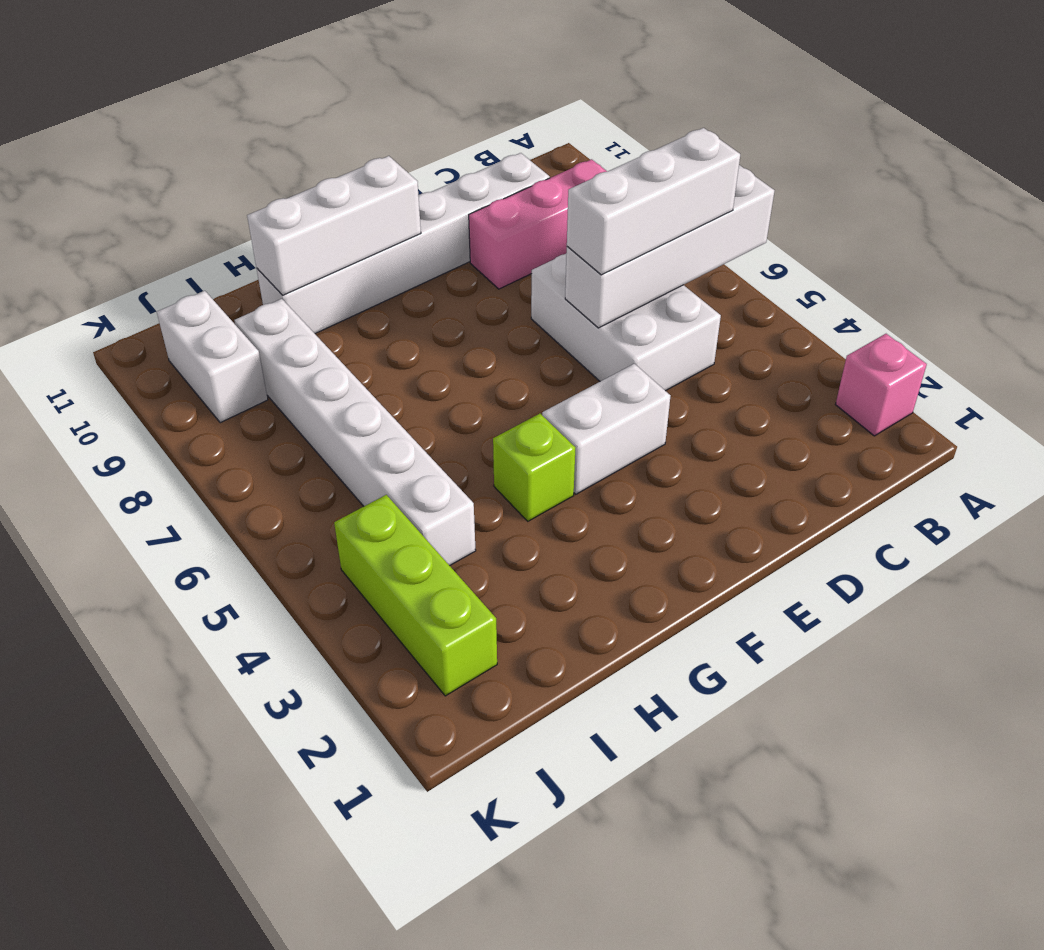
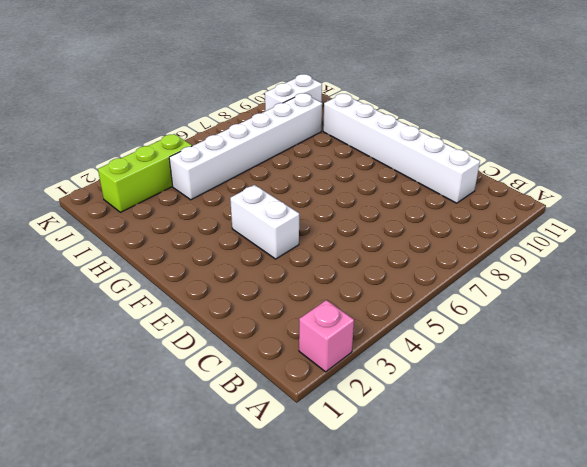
none -> pink 1x3 brick [469,159,607,289]
none -> white 2x3 brick [531,253,721,391]
none -> lime 1x1 brick [493,414,575,521]

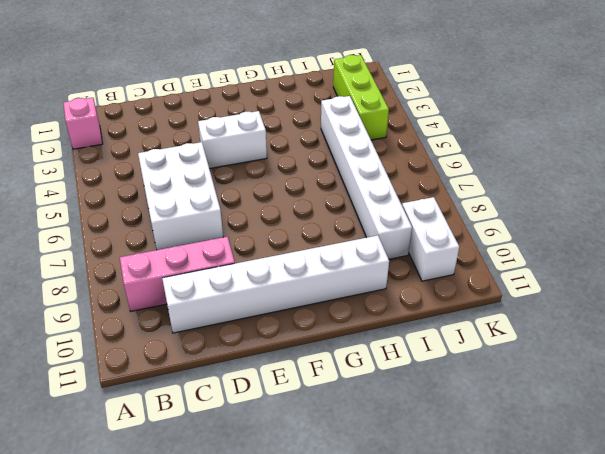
none -> lime 1x1 brick [493,414,575,521]
none -> white 1x4 brick [565,165,774,328]
none -> white 1x3 brick [247,156,421,295]

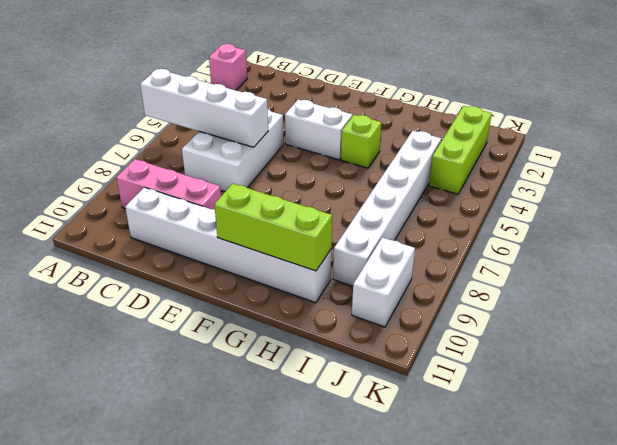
lime 1x3 brick [214,184,332,271] -> white 1x3 brick [247,156,421,295]
none -> white 1x3 brick [567,128,740,275]

